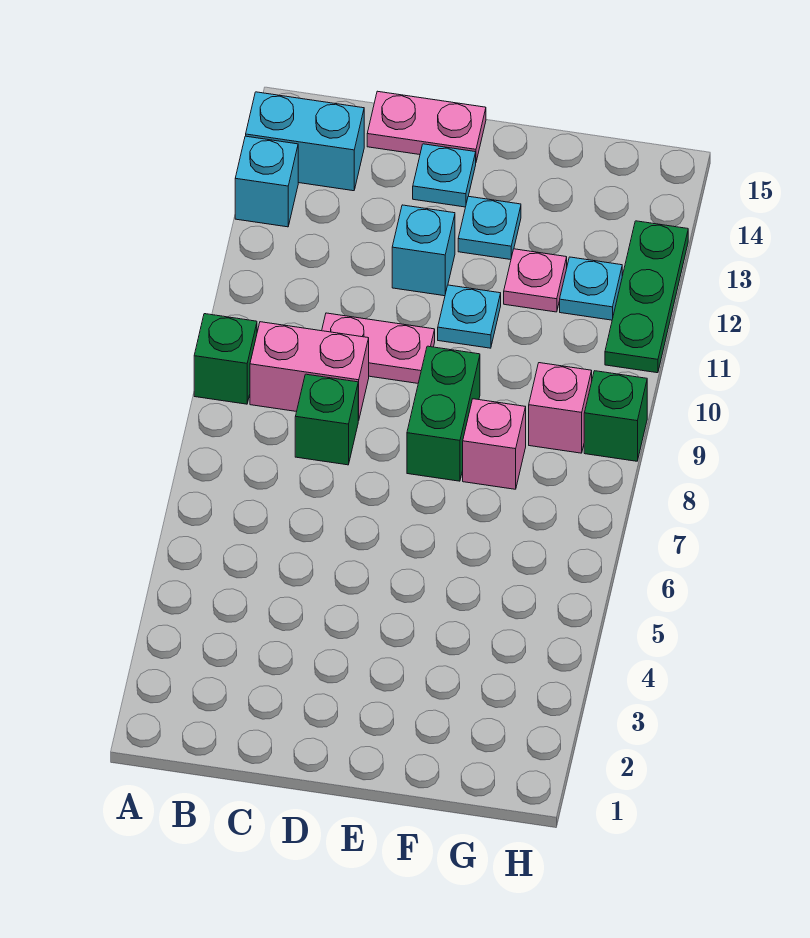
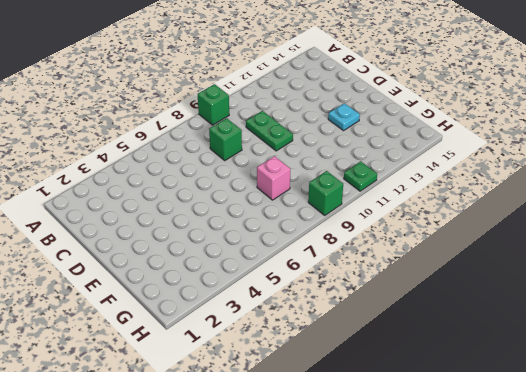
green 1x2 plate [246,111,293,151] -> pink 1x2 plate [322,313,435,383]
green 1x1 plate [344,161,377,191] -> green 1x3 plate [605,221,688,373]
none -> cyan 1x1 brick [235,136,298,227]
none -> cyan 1x2 brick [246,92,364,191]
none -> pink 1x2 brick [250,322,369,420]

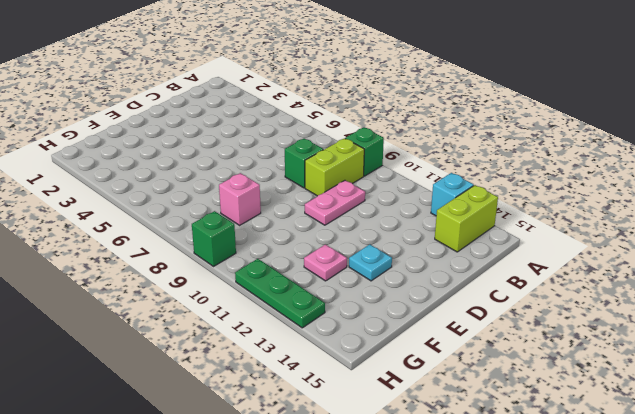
lime 1x2 brick [435,185,498,252] -> cyan 1x2 brick [246,92,364,191]
lime 1x2 brick [305,138,364,196] -> pink 1x2 brick [250,322,369,420]
none -> pink 1x2 plate [367,91,486,161]
none -> cyan 1x1 brick [392,205,455,296]
none -> cyan 1x1 plate [413,144,476,207]

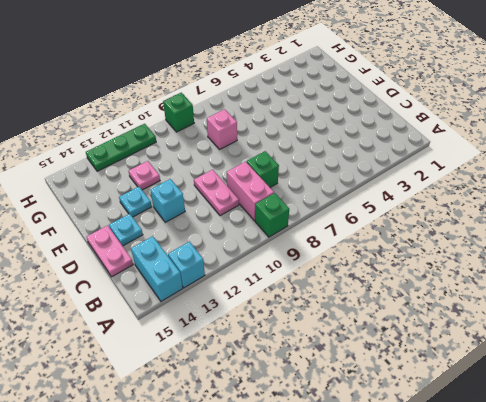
none -> green 1x2 brick [407,346,480,481]
none -> cyan 1x1 plate [438,285,501,348]
none -> pink 1x1 brick [529,363,592,453]

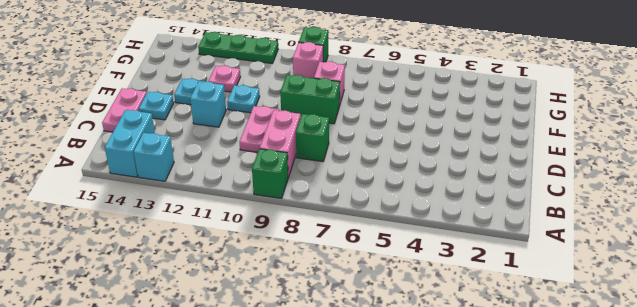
none -> cyan 1x1 plate [560,257,622,320]

